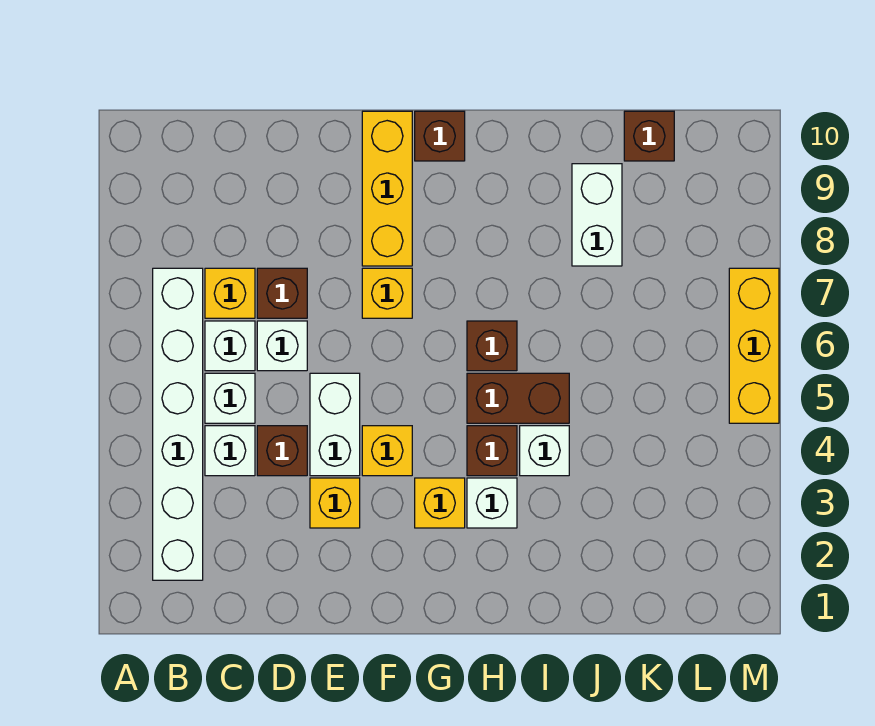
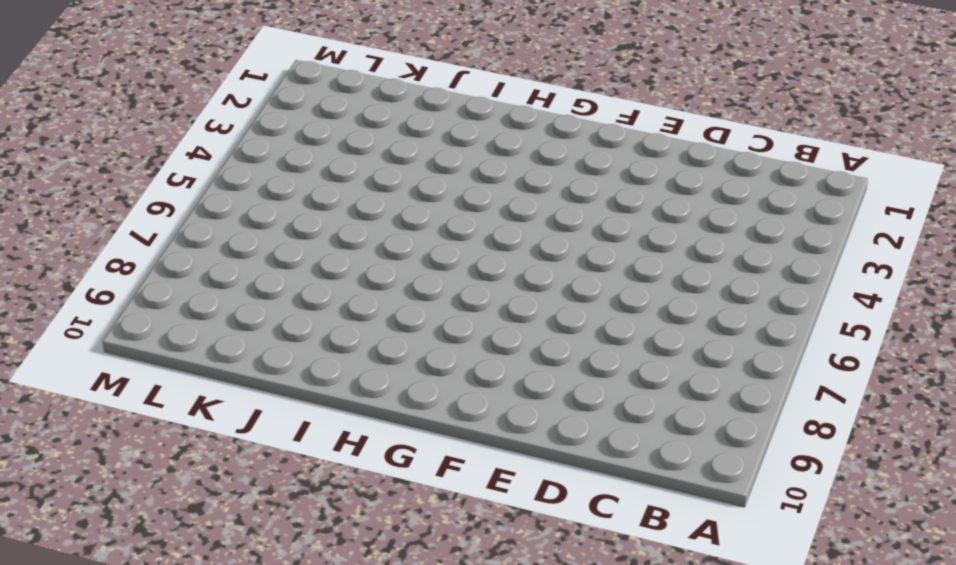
none -> white 1x6 brick [153,268,203,580]
none -> white 1x1 brick [205,426,255,476]
none -> white 1x1 brick [205,373,255,423]

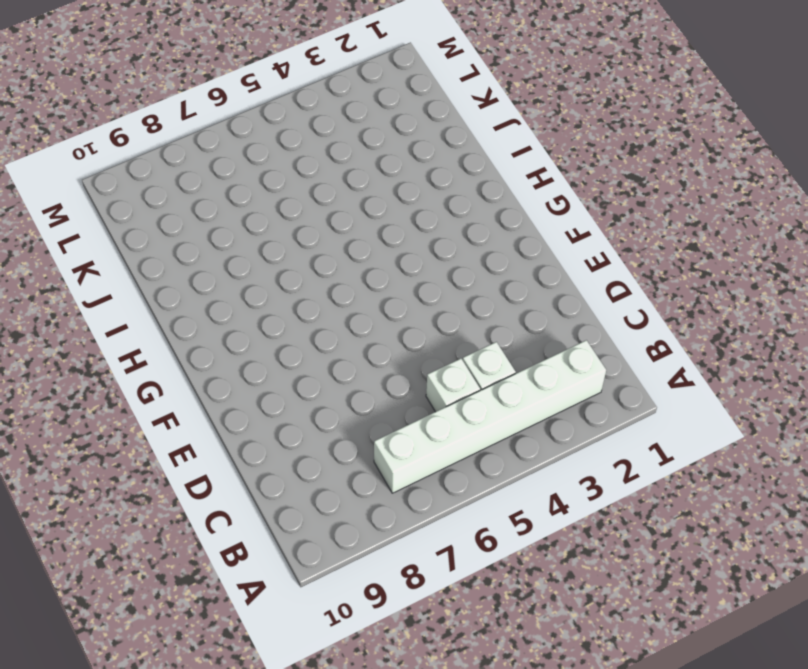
none -> white 1x1 brick [205,321,255,371]
none -> yellow 1x1 brick [205,268,255,318]
none -> brown 1x1 brick [257,426,307,476]

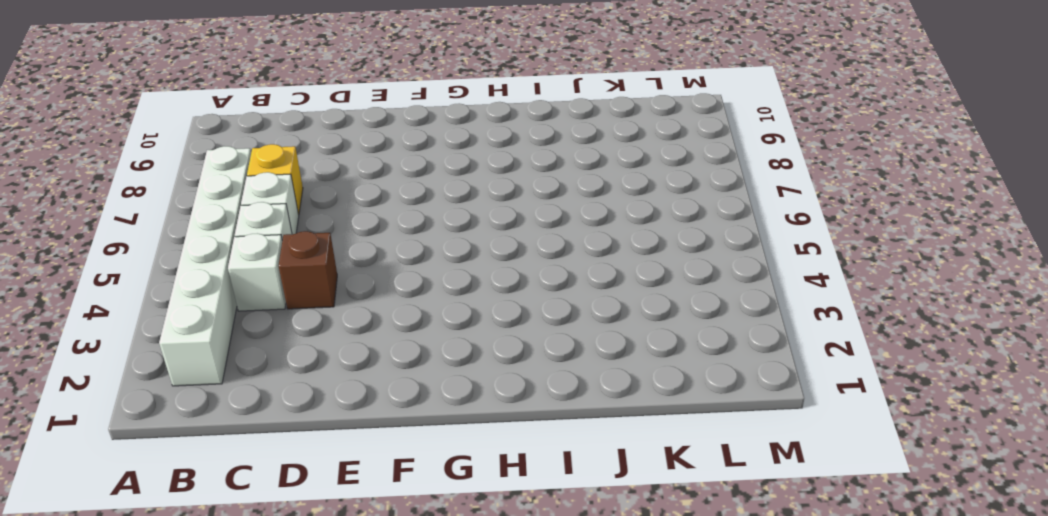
none -> white 1x1 brick [257,321,307,371]
none -> brown 1x1 brick [257,268,307,318]
none -> yellow 1x1 brick [310,478,360,528]

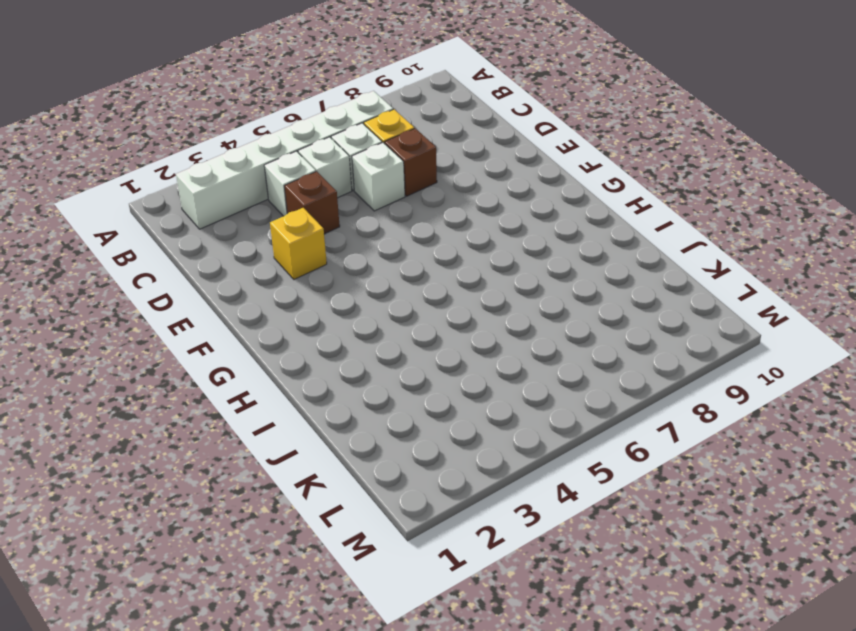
none -> white 1x2 brick [310,373,360,476]
none -> yellow 1x1 brick [362,426,412,476]
none -> yellow 1x1 brick [362,268,412,318]

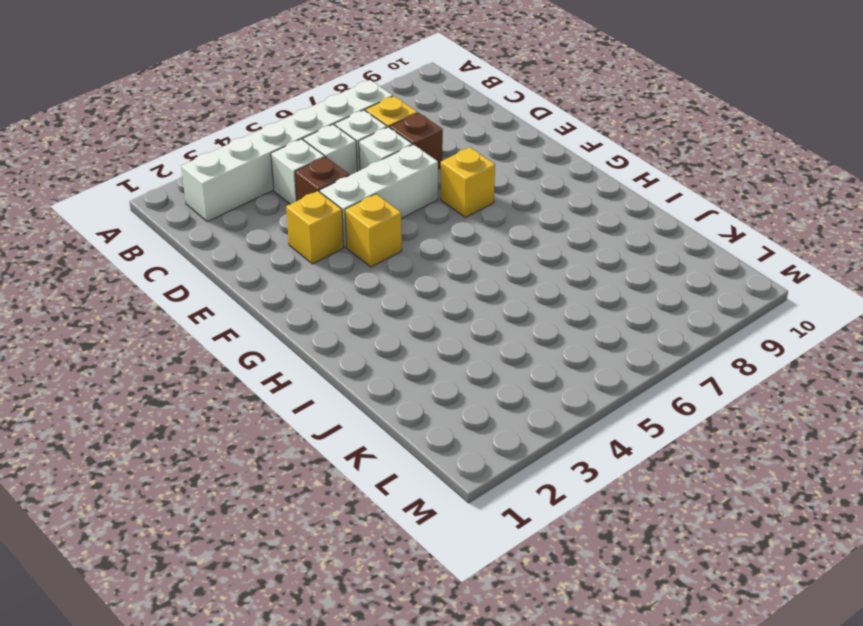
white 1x3 brick [320,144,438,247] -> white 1x2 brick [310,373,360,476]
none -> yellow 1x3 brick [362,111,412,266]
none -> yellow 1x1 brick [415,478,465,528]
none -> brown 1x1 brick [415,111,465,161]

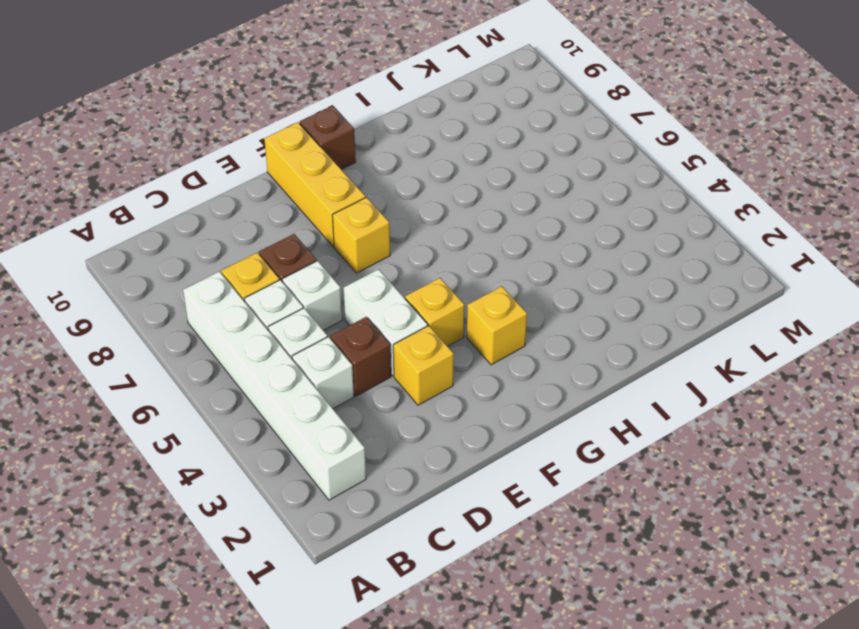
none -> white 1x1 brick [467,478,517,528]
none -> brown 1x1 brick [467,426,517,476]
none -> brown 1x2 brick [467,373,569,423]

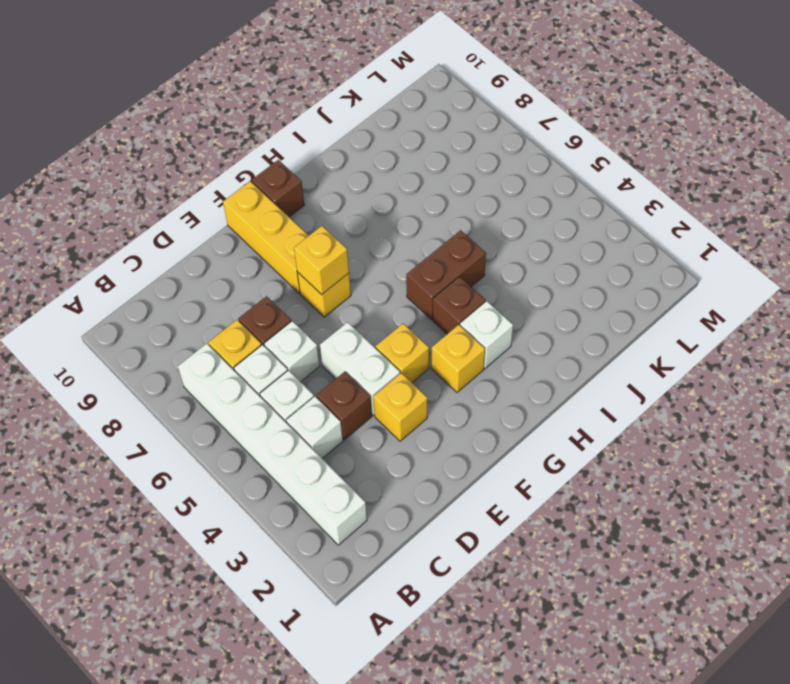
yellow 1x1 brick [294,226,349,295] -> none
none -> brown 1x1 brick [467,321,517,371]
none -> white 1x1 brick [520,426,569,476]
none -> white 1x2 brick [572,164,622,266]

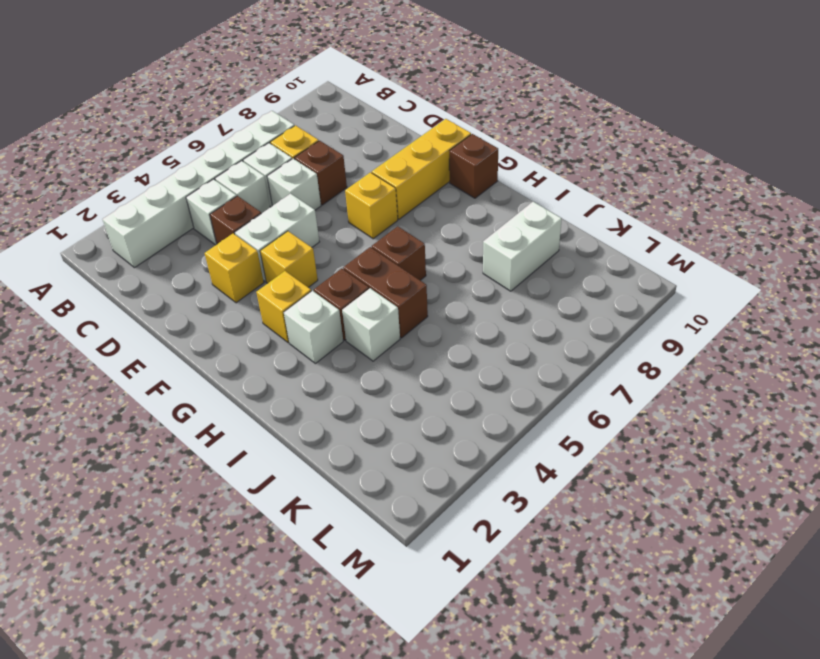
none -> brown 1x1 brick [624,111,674,161]
none -> yellow 1x3 brick [729,268,779,423]

